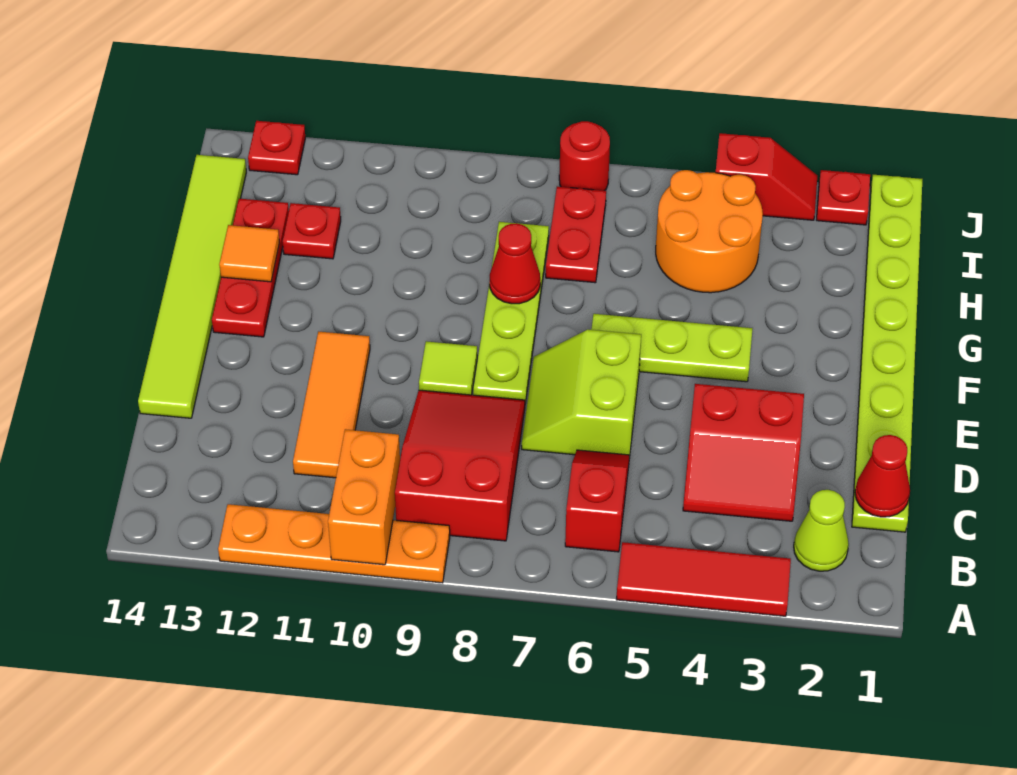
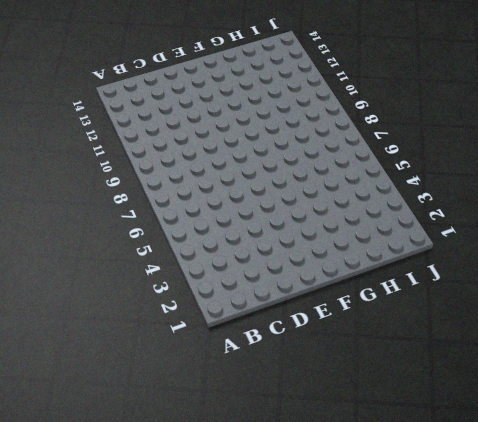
none -> red 1x3 tile [616,542,791,616]
none -> orange 1x4 plate [218,504,450,583]
none -> lime 1x1 cone [794,490,849,571]

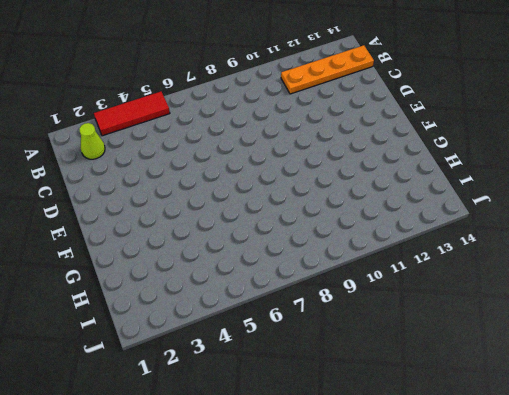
orange 1x4 plate [281,45,374,94] -> orange 1x4 plate moved to [218,504,450,583]
none -> red 1x2 slope [565,450,630,552]
none -> red 2x3 slope [395,390,525,541]
none -> lime 1x8 plate [852,175,922,532]

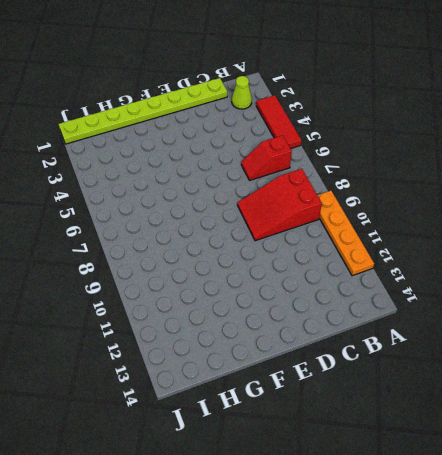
none -> red 2x2 slope [683,384,804,521]
none -> orange 1x3 tile [293,332,370,478]
none -> lime 2x2 slope [522,330,641,457]

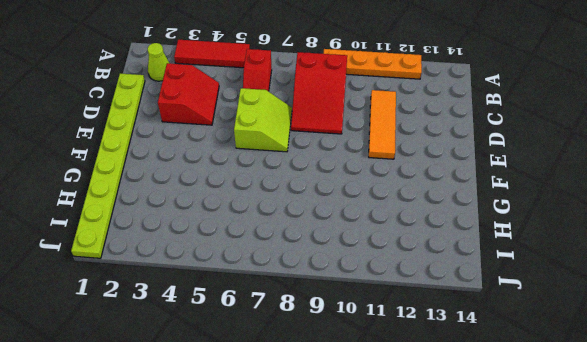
red 2x2 slope [158,63,219,125] -> red 2x2 slope turned to [683,384,804,521]
none -> lime 1x6 tile [138,155,246,418]
none -> lime 1x4 plate [473,222,549,403]
none -> lime 1x1 tile [419,341,477,395]

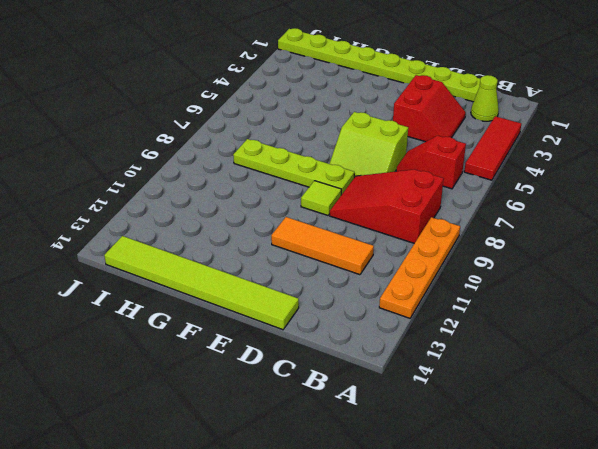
none -> lime 1x3 plate [591,314,753,382]
none -> red 1x3 plate [212,199,289,337]
none -> orange 2x2 round brick [656,170,763,293]

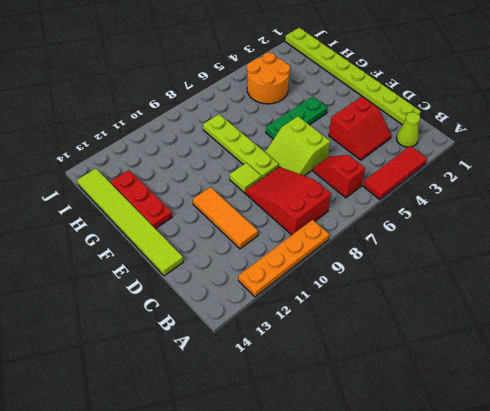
green 1x3 plate [266,97,328,139] -> lime 1x3 plate [591,314,753,382]
none -> red 1x2 plate [546,187,606,283]
none -> red 1x1 plate [283,203,341,259]
none -> red 1x1 plate [817,170,870,225]

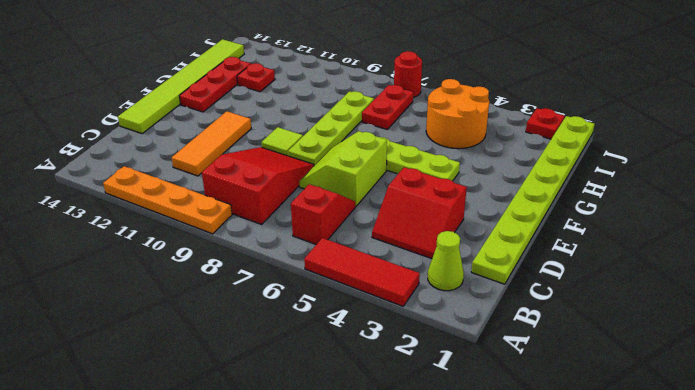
none -> red 1x2 slope [716,133,817,220]
none -> red 1x1 plate [248,121,305,175]
none -> orange 1x2 brick [328,429,400,565]

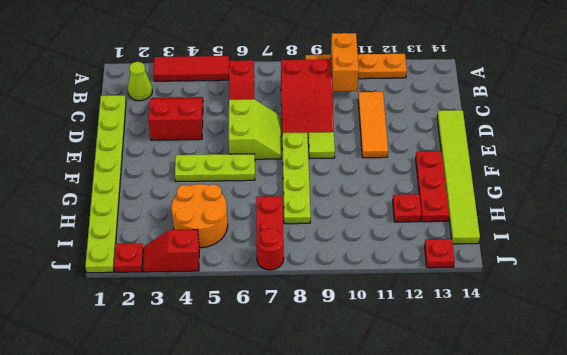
none -> red 1x1 cone [855,435,910,517]
none -> red 1x1 cone [490,223,540,304]
none -> orange 1x1 tile [219,225,279,282]

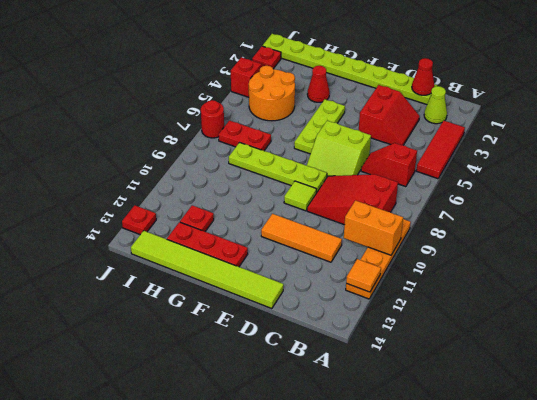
orange 1x1 tile [346,259,381,292] -> orange 1x1 tile moved to [219,225,279,282]
red 1x1 cone [308,66,330,102] -> red 1x1 cone moved to [490,223,540,304]

